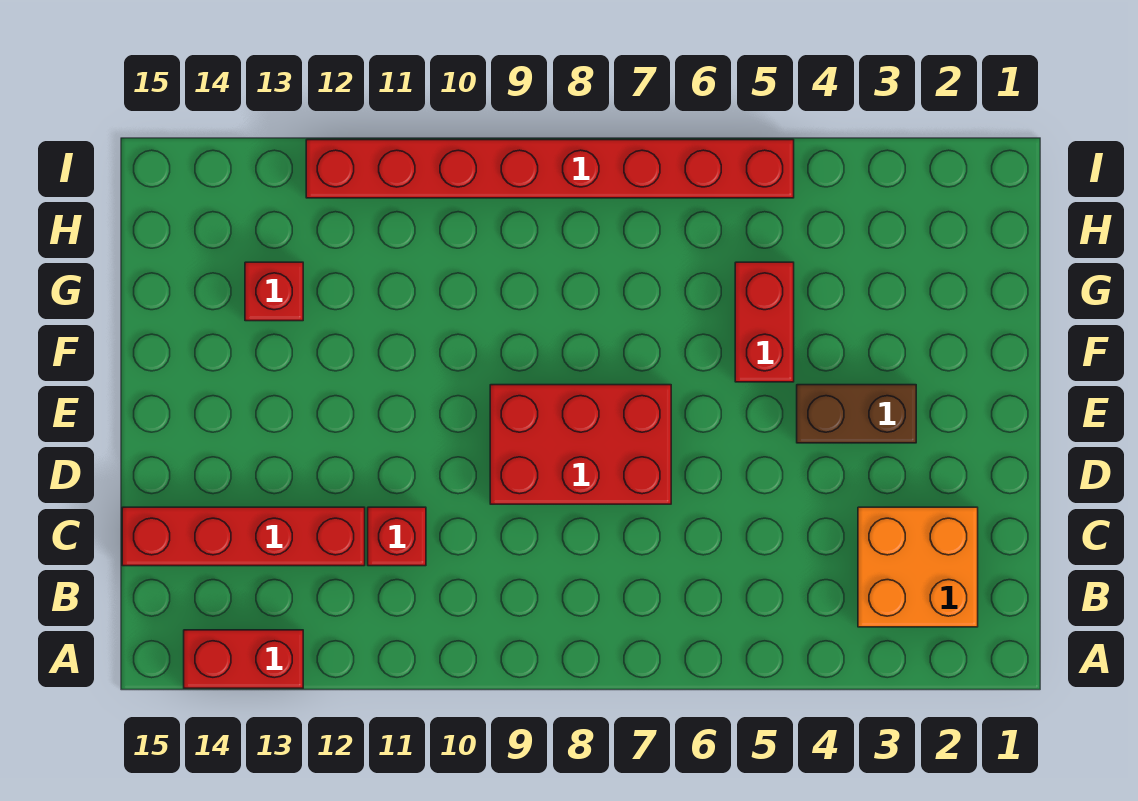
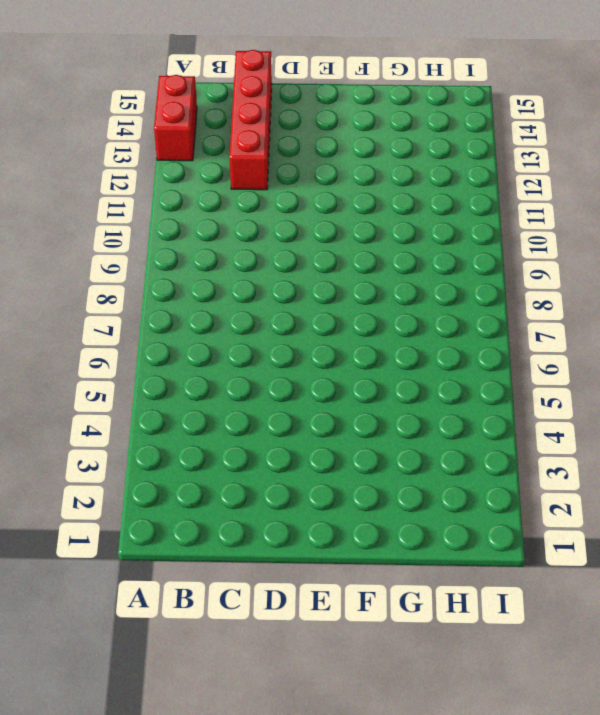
none -> orange 2x2 brick [858,507,978,627]
none -> red 1x1 brick [368,507,426,566]

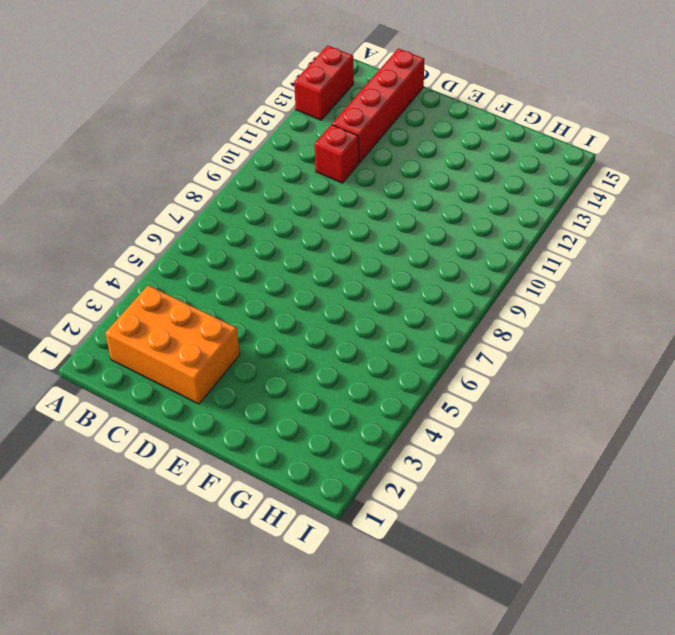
orange 2x3 brick [105,286,240,404] -> orange 2x2 brick [858,507,978,627]
none -> red 2x3 brick [490,385,671,504]
none -> brown 1x2 brick [797,385,916,443]

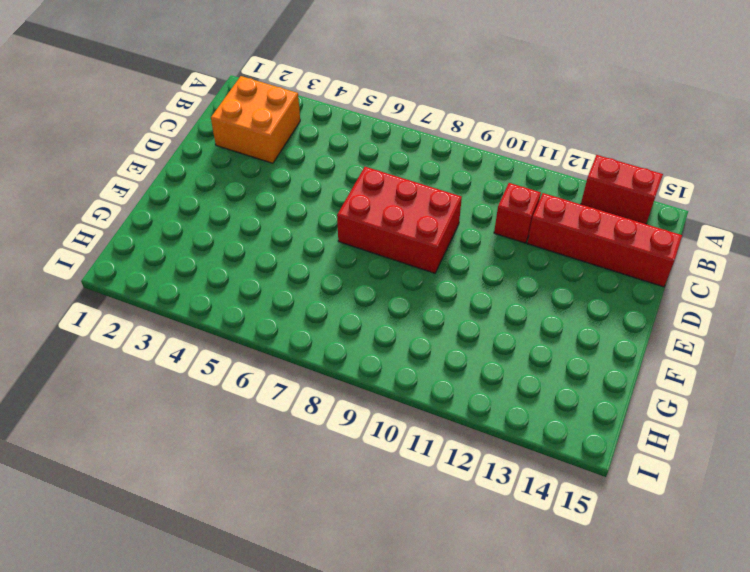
none -> brown 1x2 brick [797,385,916,443]
none -> red 1x2 brick [735,262,794,382]

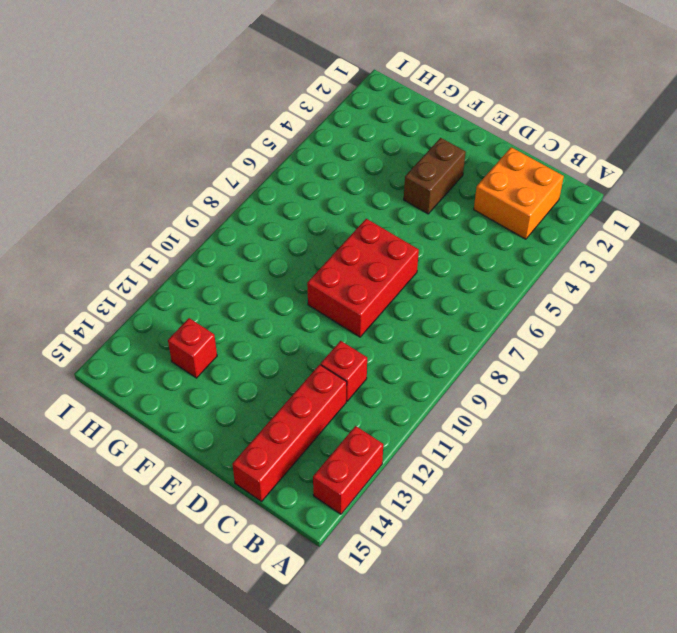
none -> red 1x2 brick [735,262,794,382]
none -> red 1x8 brick [306,140,794,198]

